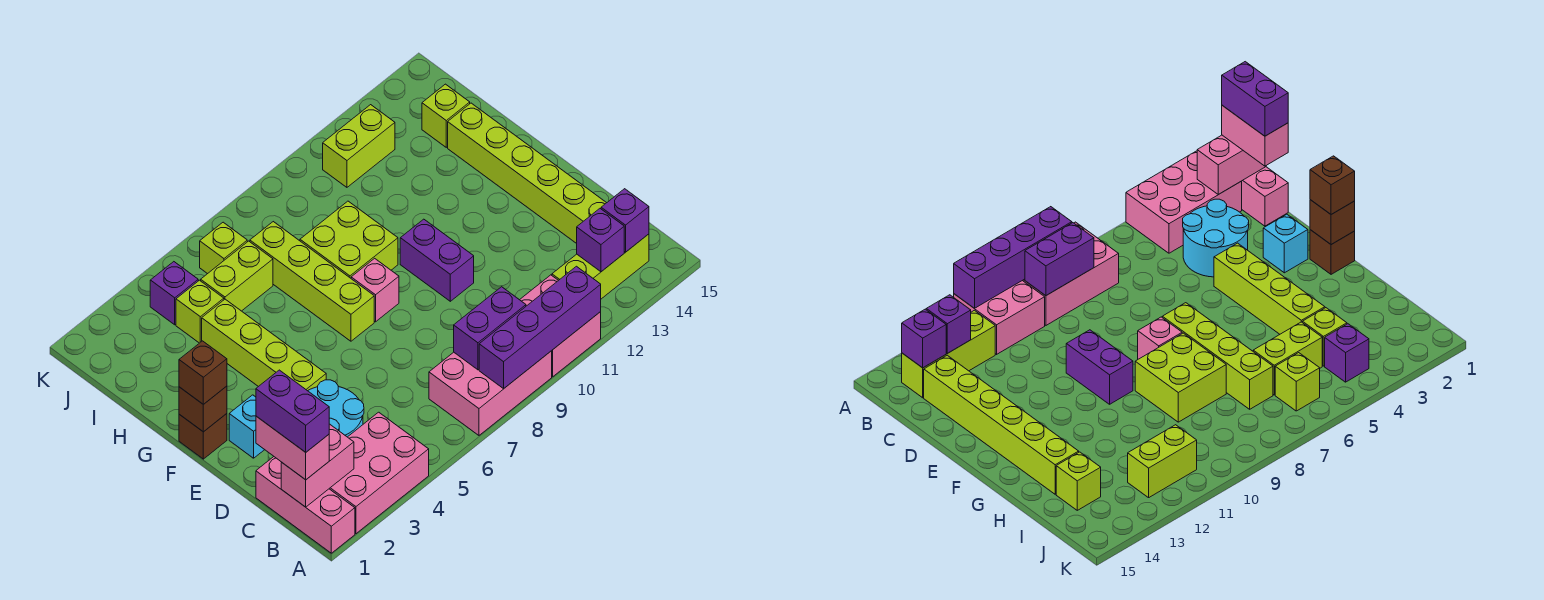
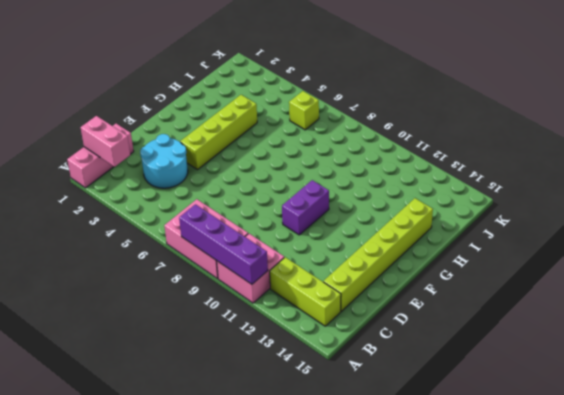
none -> pink 2x3 brick [329,412,429,534]
none -> cyan 1x1 brick [229,395,265,458]
none -> brown 1x1 brick [179,414,227,459]

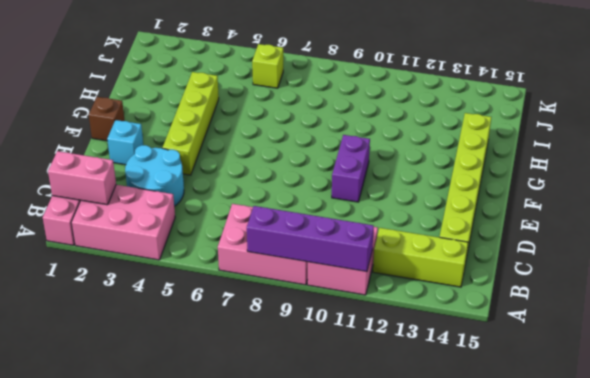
none -> lime 1x4 brick [250,222,374,341]
none -> pink 1x1 brick [351,258,399,322]
none -> lime 2x2 brick [300,201,398,278]

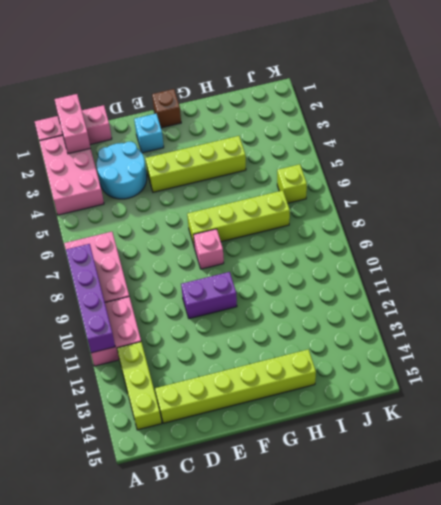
none -> lime 2x2 brick [300,201,398,278]
none -> lime 1x1 brick [176,280,224,343]
none -> lime 1x2 brick [201,241,273,311]

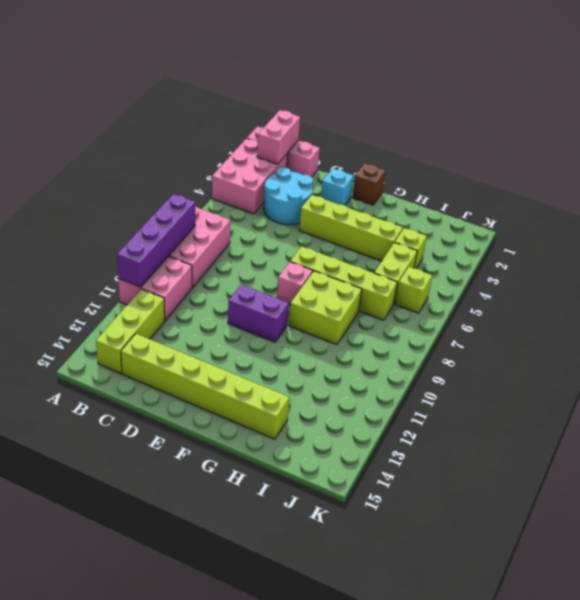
none -> lime 1x1 brick [422,84,470,147]
none -> purple 1x1 brick [150,262,198,325]
none -> lime 1x2 brick [323,105,395,187]

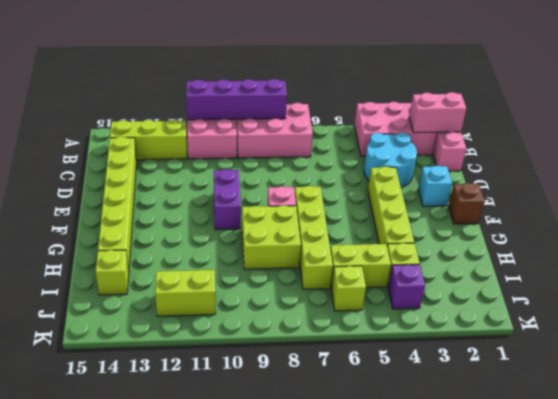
none -> purple 1x2 brick [454,287,526,370]
none -> purple 1x1 brick [577,209,624,272]
none -> purple 1x1 brick [601,189,649,252]

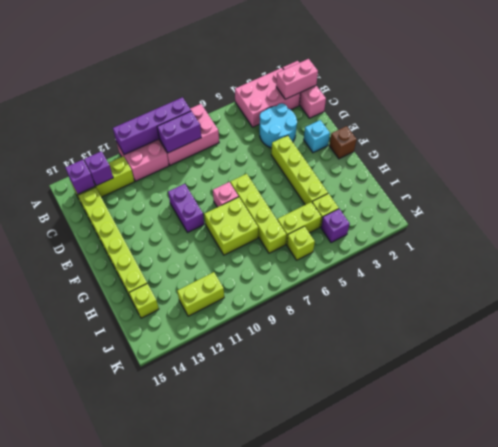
none -> brown 1x1 brick [179,386,227,432]
none -> pink 1x2 brick [256,416,329,480]
none -> brown 1x1 brick [179,341,227,404]

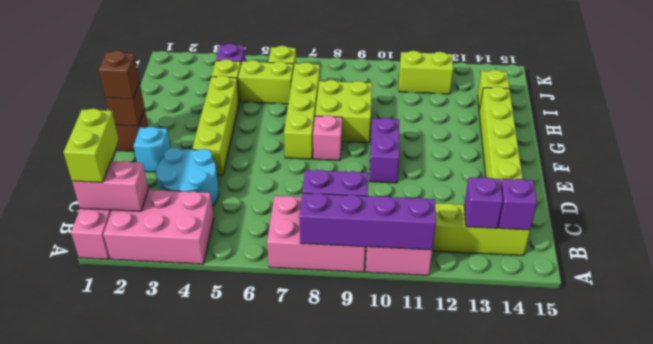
lime 1x2 brick [64,109,118,182] -> pink 1x2 brick [256,416,329,480]
none -> purple 1x2 brick [256,370,329,452]

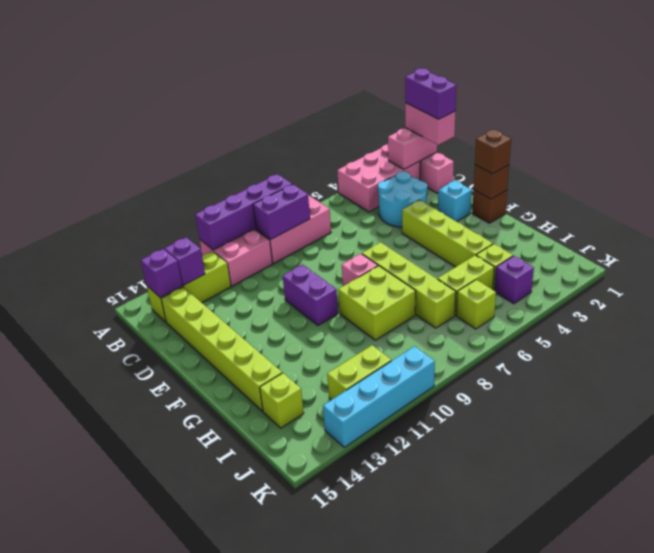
cyan 1x4 brick [323,346,435,447] -> none

